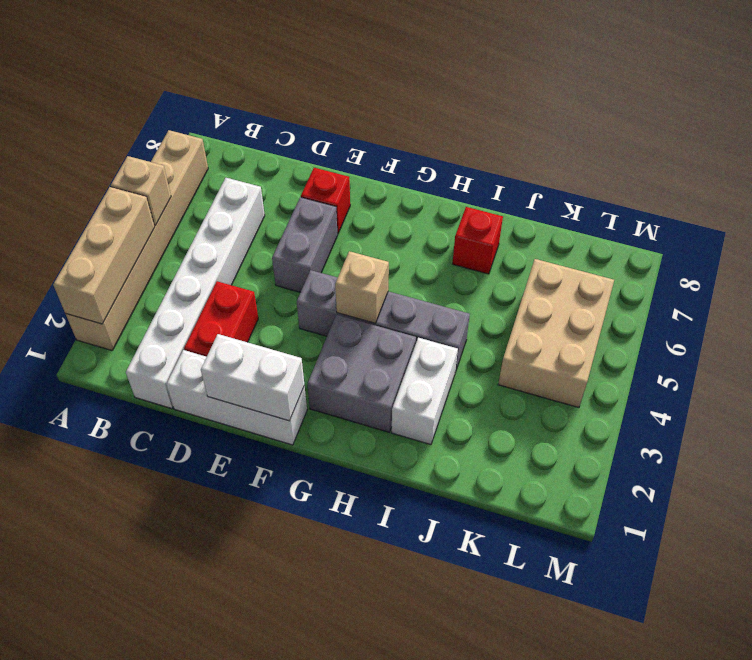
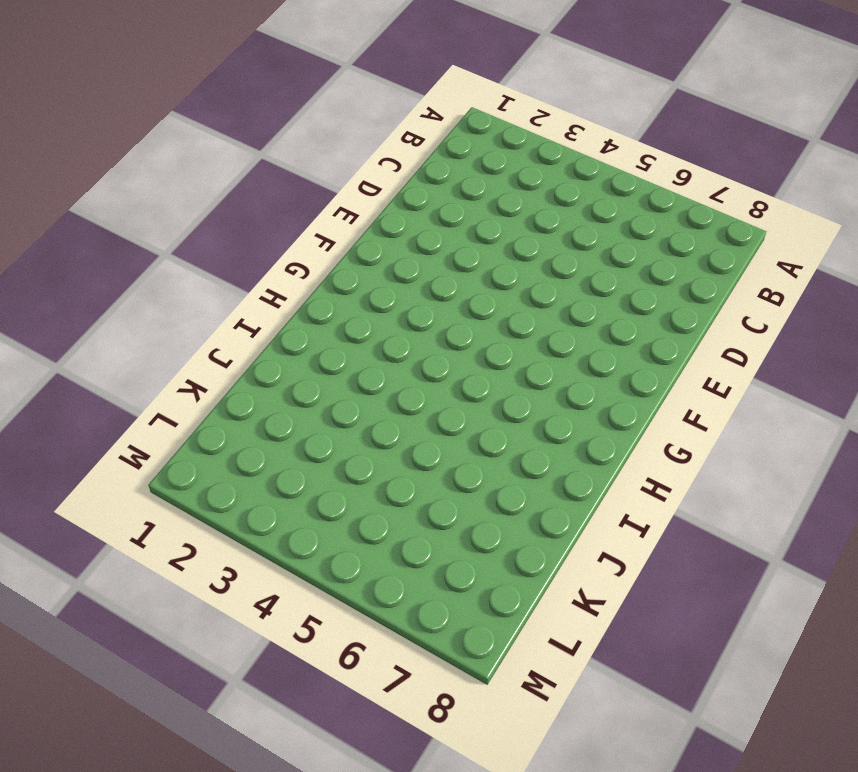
none -> tan 1x6 brick [66,130,208,350]
none -> white 1x6 brick [126,178,265,409]
none -> white 1x3 brick [166,350,307,445]

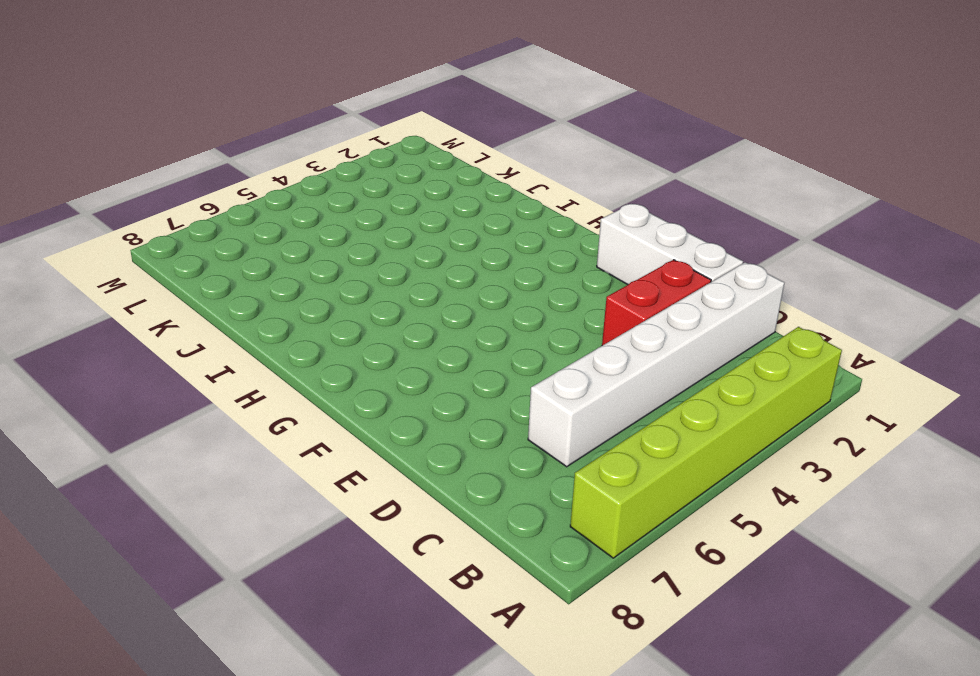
lime 1x6 brick [570,327,842,558] -> tan 1x6 brick [66,130,208,350]
none -> grey 1x2 brick [272,197,338,292]
none -> red 1x1 brick [301,168,350,233]
none -> grey 1x4 brick [297,270,470,372]

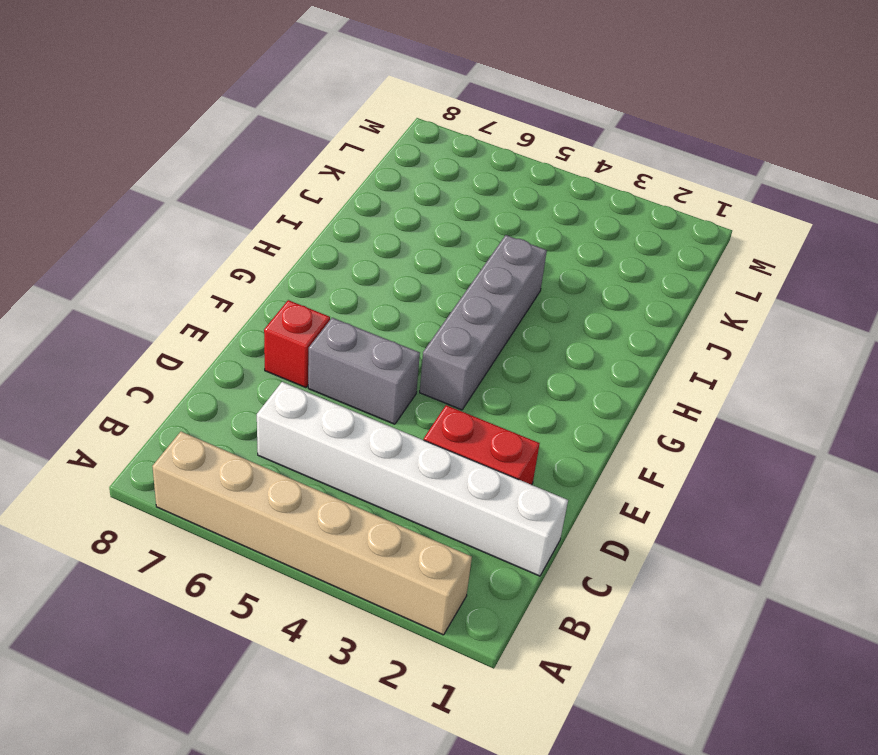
none -> white 1x3 brick [166,350,307,445]
none -> grey 2x2 brick [307,315,416,432]
none -> white 1x2 brick [392,338,458,445]

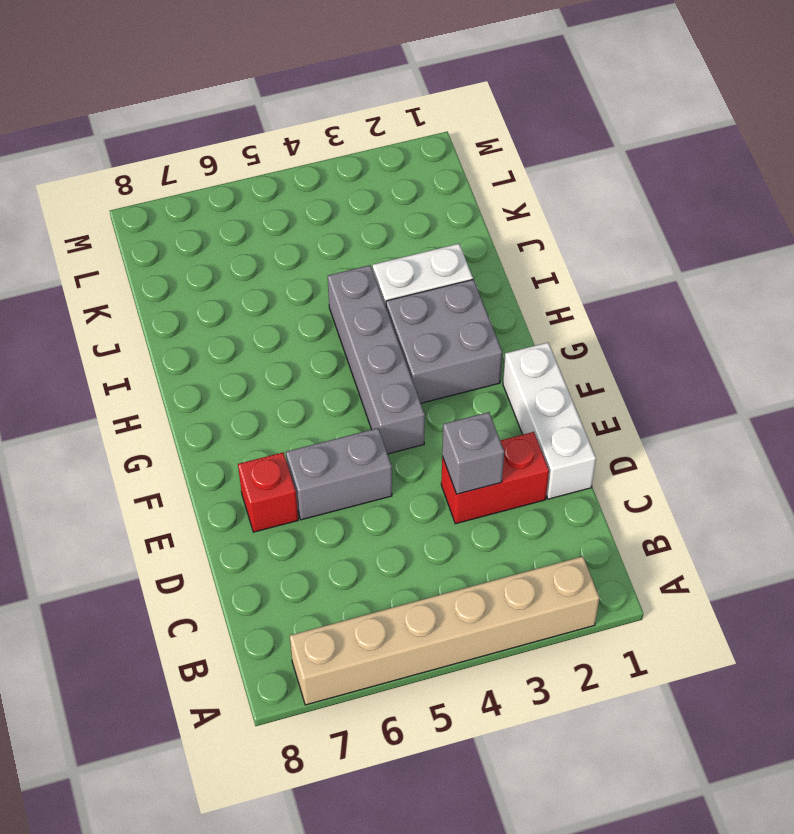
grey 1x1 brick [442,412,504,494] -> none
none -> white 1x6 brick [126,178,265,409]
none -> red 1x1 brick [452,207,503,274]
none -> tan 2x3 brick [498,259,614,408]

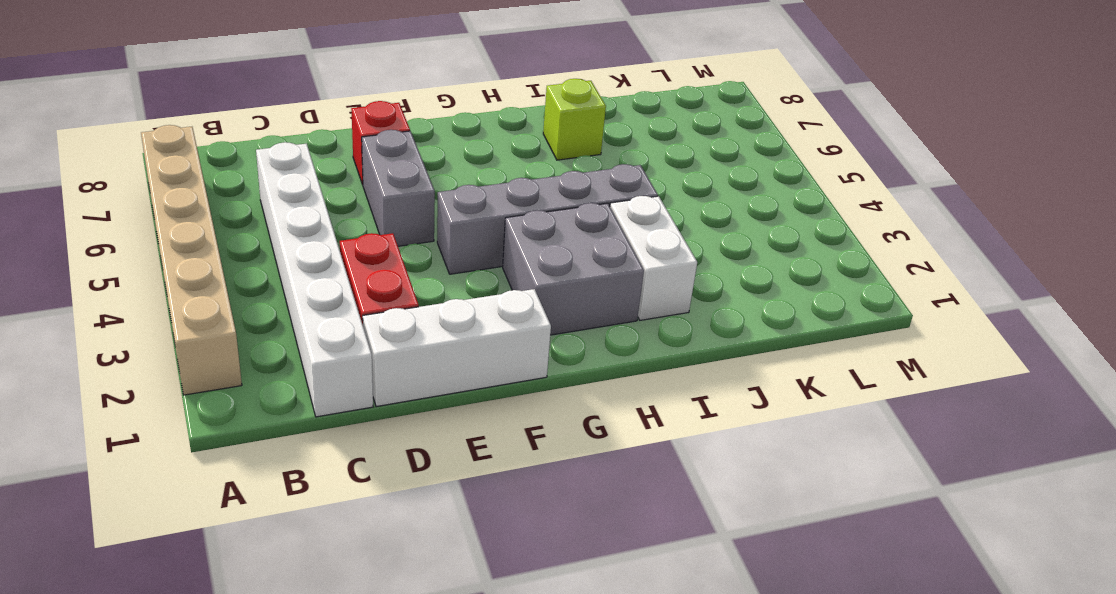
lime 1x1 brick [543,79,606,160] -> red 1x1 brick [452,207,503,274]
none -> tan 2x3 brick [498,259,614,408]
none -> tan 1x3 brick [53,187,155,324]
none -> tan 1x1 brick [111,156,171,225]

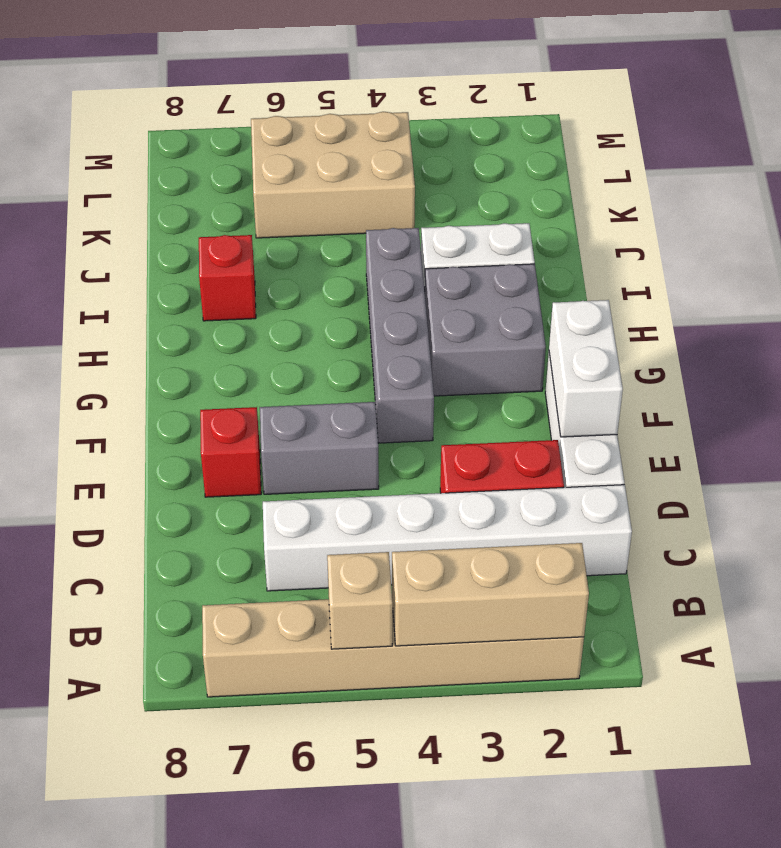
none -> tan 1x1 brick [335,251,389,323]

